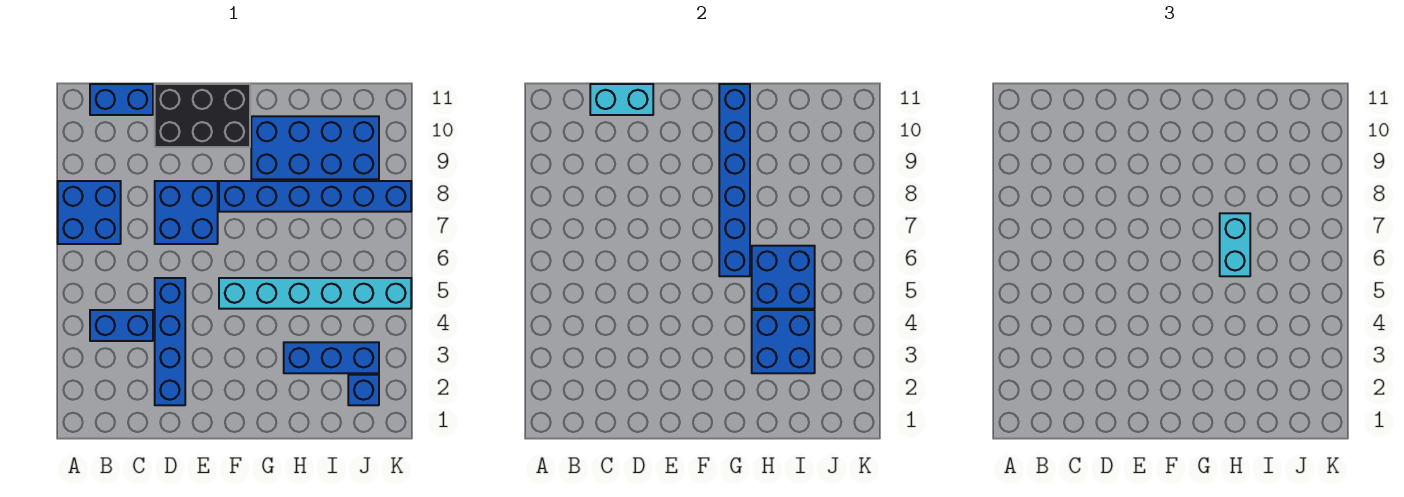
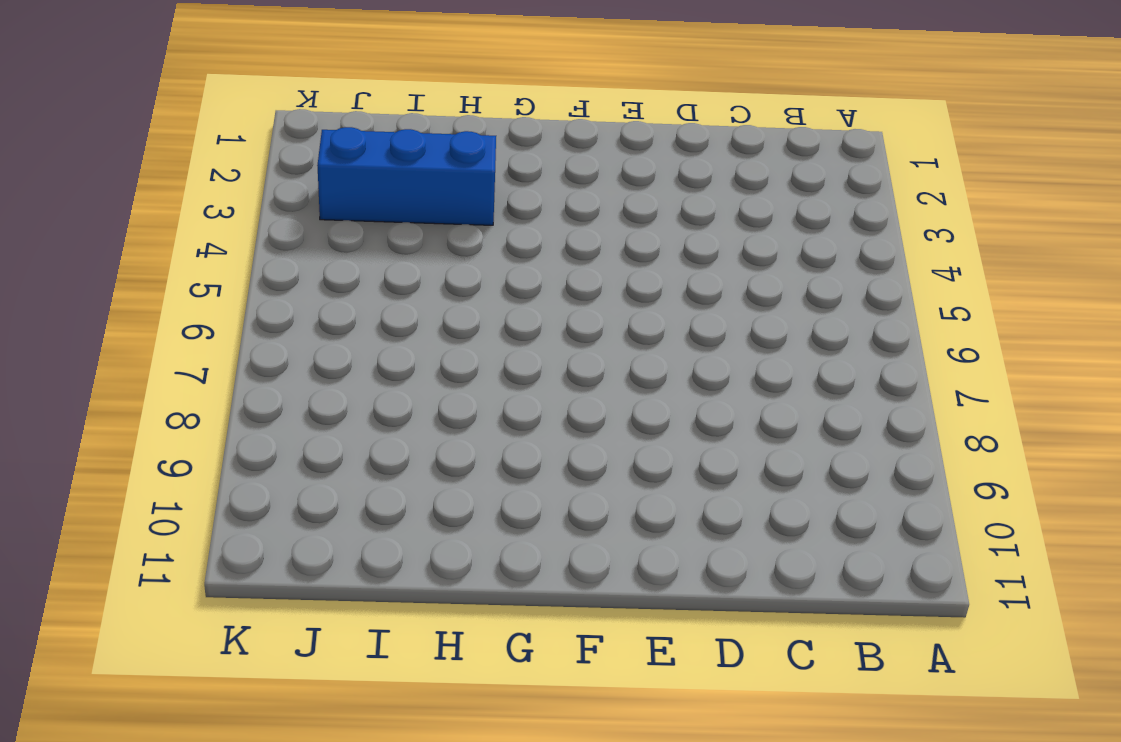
none -> blue 2x2 brick [58,181,121,244]
none -> blue 1x2 brick [90,310,153,341]
none -> blue 1x2 brick [90,84,153,115]

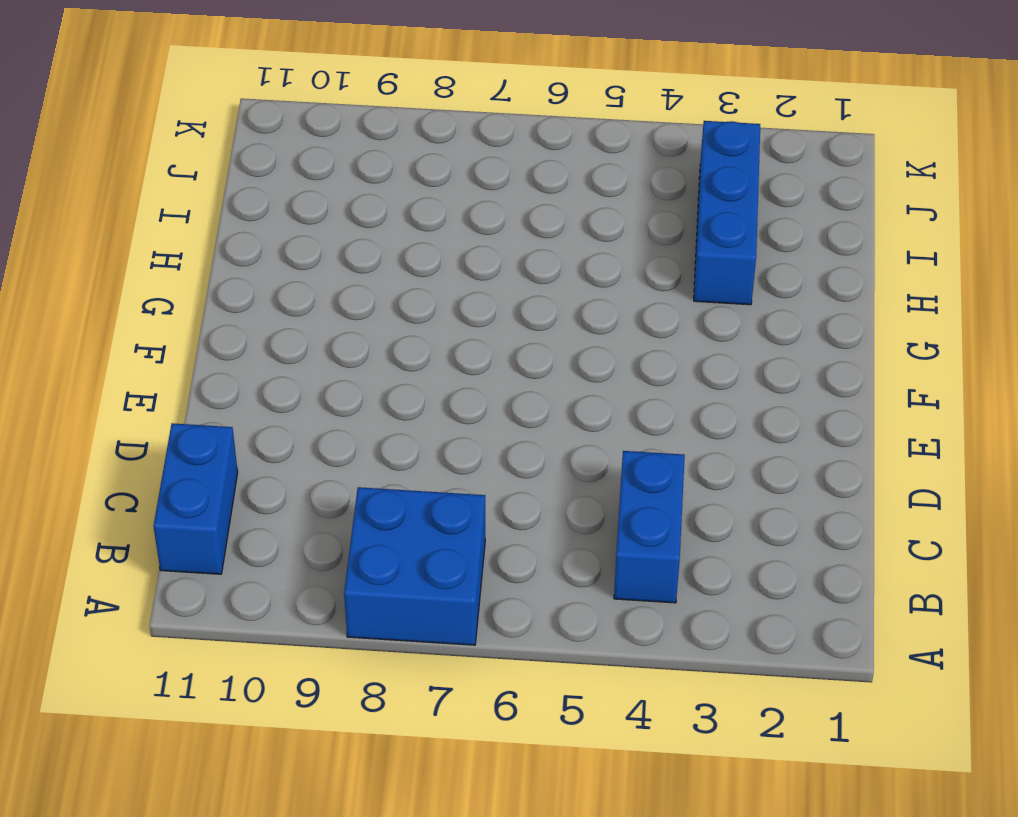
none -> blue 1x4 brick [155,278,185,405]
none -> blue 2x2 brick [155,181,218,244]
none -> black 2x3 brick [155,84,250,147]

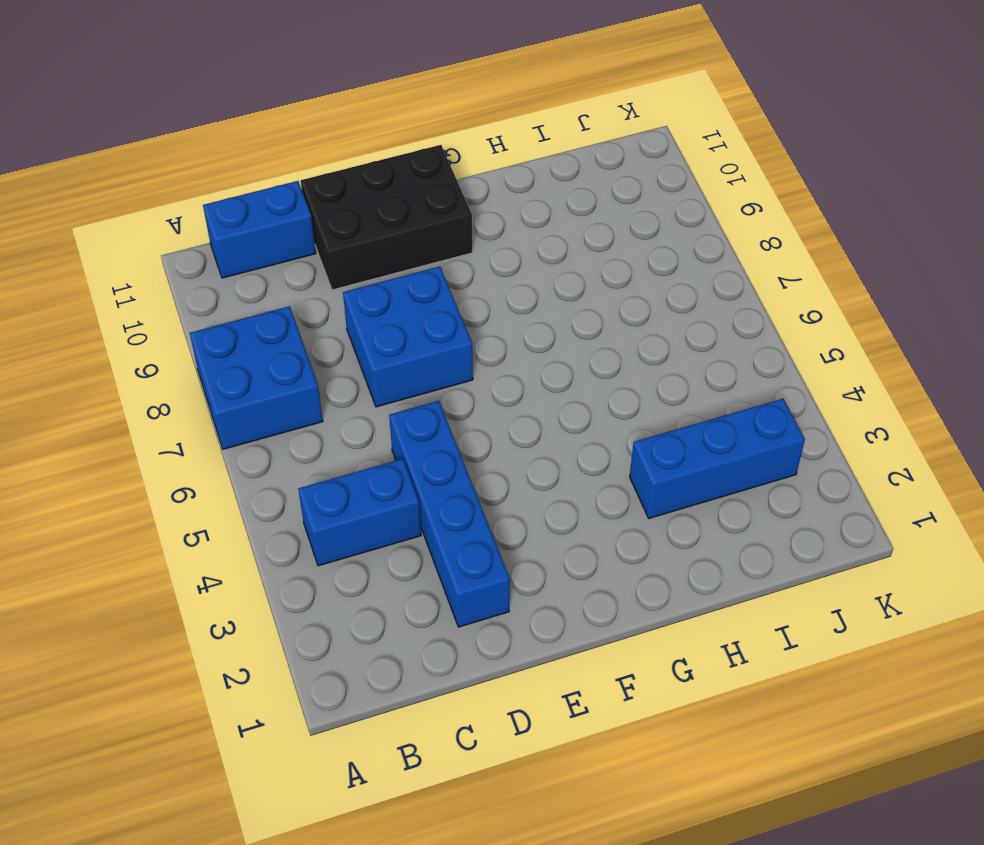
none -> cyan 1x6 brick [219,278,411,309]
none -> blue 1x6 brick [219,181,411,212]
none -> blue 2x4 brick [251,116,379,179]

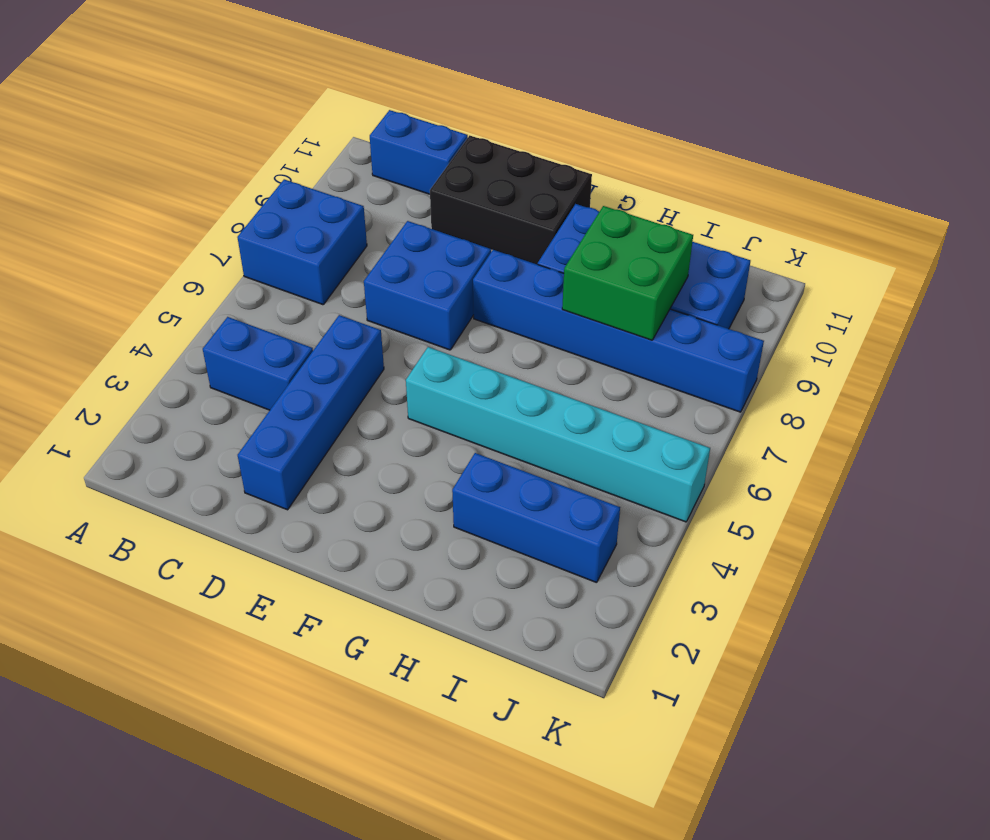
green 2x2 brick [562,206,693,340] -> none
none -> blue 1x1 brick [348,375,379,405]
none -> cyan 1x2 brick [590,84,653,115]
none -> blue 1x6 brick [719,84,750,276]

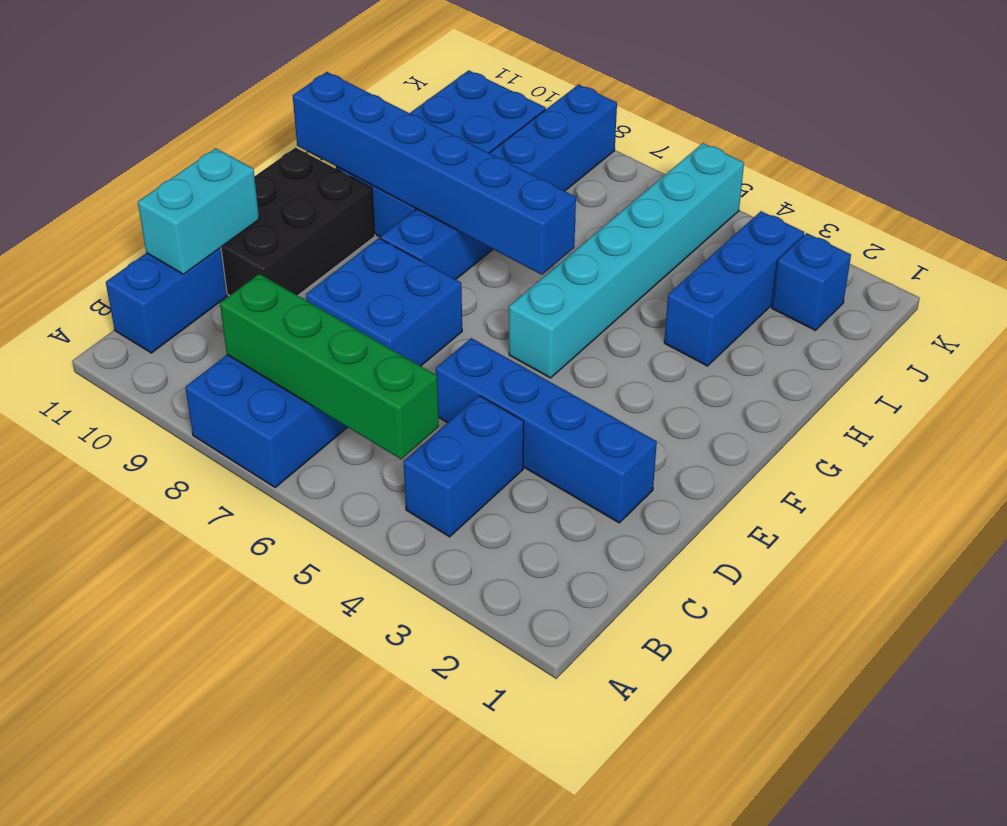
green 1x4 brick [220,274,439,459] -> none
none -> blue 2x2 brick [752,310,815,373]
none -> blue 2x2 brick [752,246,815,309]
none -> cyan 1x2 brick [1220,213,1250,276]

